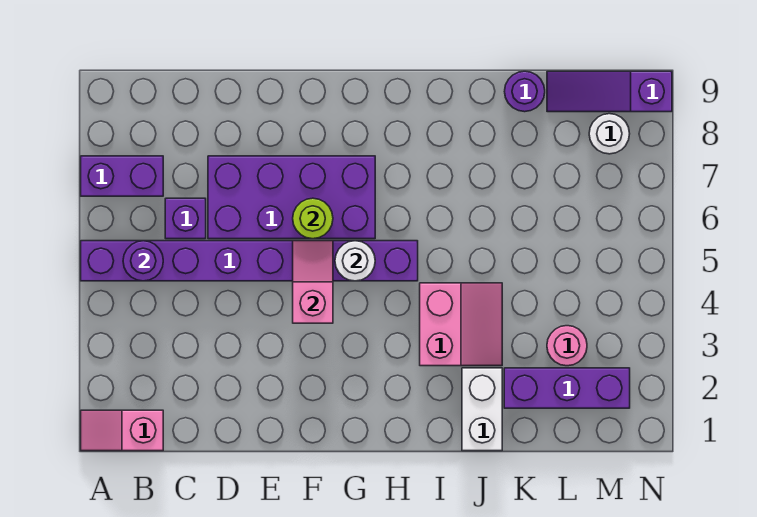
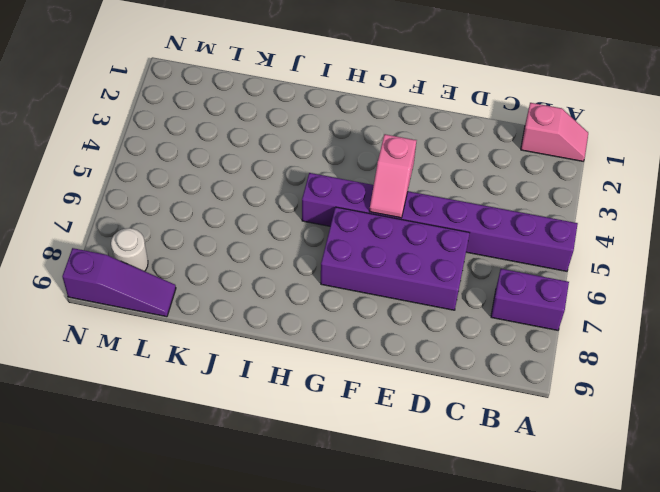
none -> purple 1x1 brick [165,198,206,239]
none -> pink 2x2 slope [420,283,502,366]
none -> white 1x2 brick [462,368,502,451]

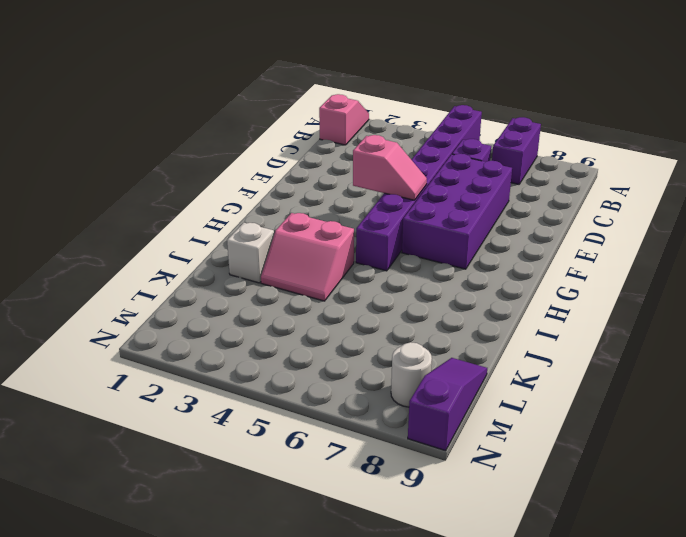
white 1x1 brick [227,223,274,283] -> white 1x2 brick [462,368,502,451]
none -> purple 1x3 brick [504,368,630,408]
none -> purple 1x1 round brick [505,71,545,112]
none -> pink 1x1 round brick [547,326,587,366]

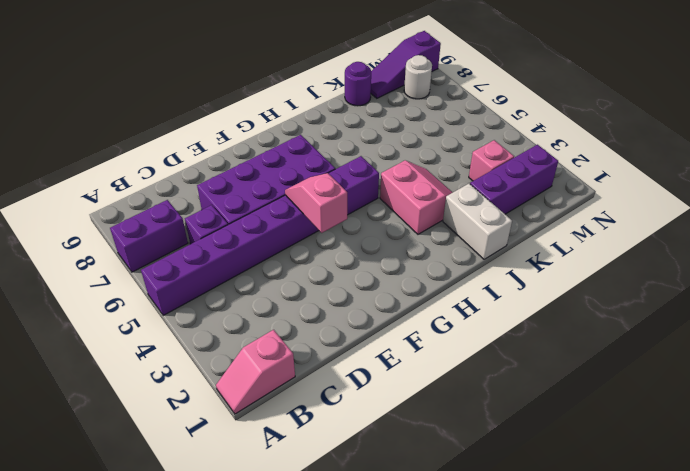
pink 1x1 brick [469,140,514,181] -> pink 1x1 round brick [547,326,587,366]
none -> purple 1x1 round brick [123,241,163,281]
none -> lime 1x1 round brick [293,198,333,239]
none -> white 1x1 round brick [335,241,375,281]

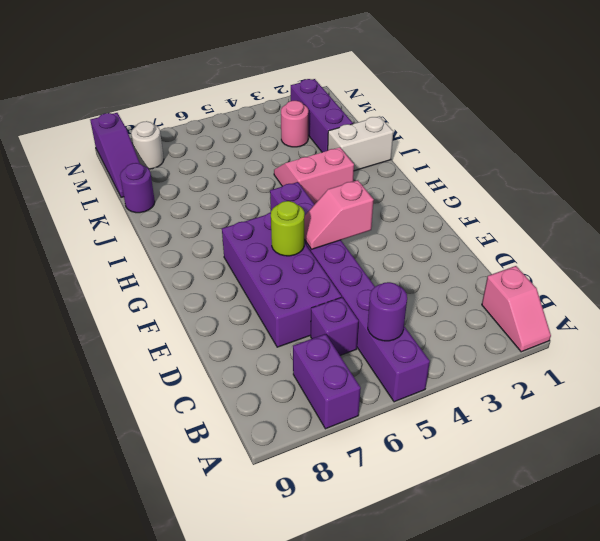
none -> white 1x1 round brick [335,241,375,281]

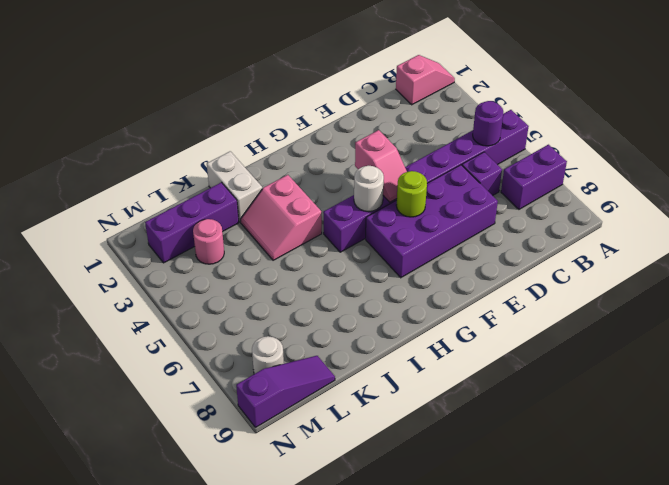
none -> purple 1x1 round brick [505,71,545,112]

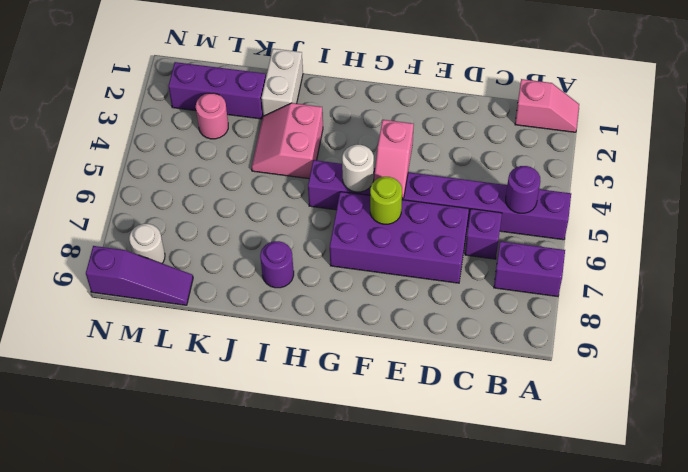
purple 1x1 round brick [260,241,294,288] -> purple 1x1 round brick moved to [505,71,545,112]

